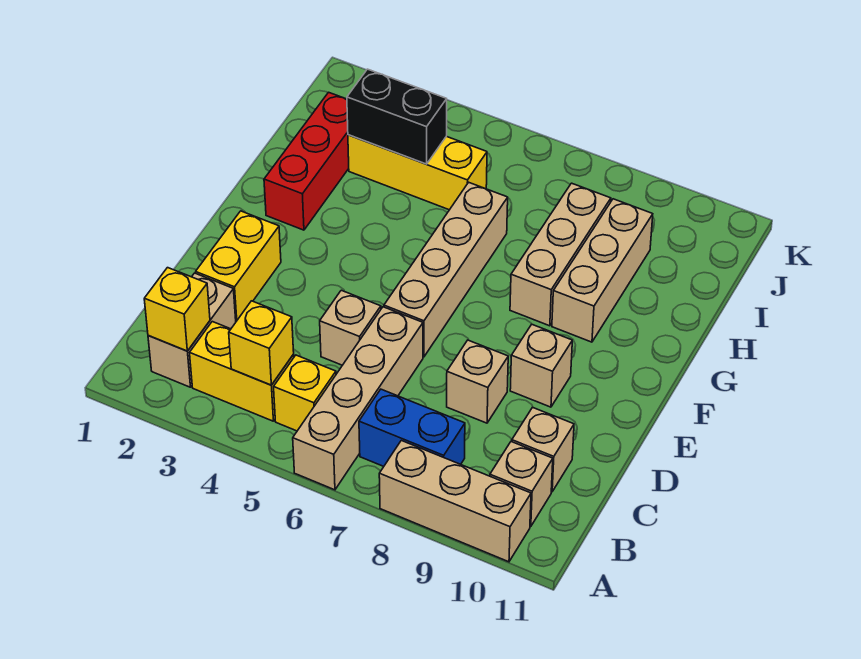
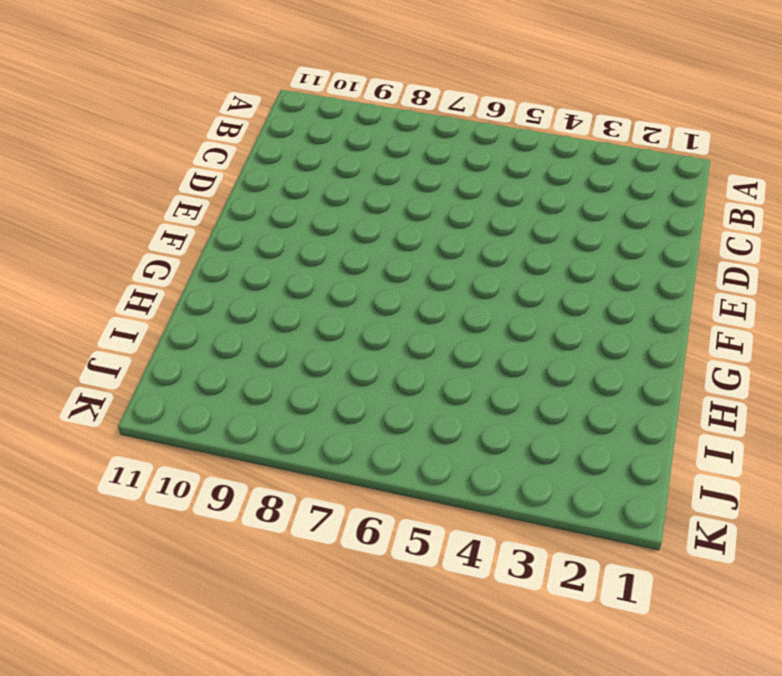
none -> tan 1x4 brick [293,307,423,490]
none -> tan 1x3 brick [379,440,531,562]
none -> tan 1x2 brick [148,273,236,387]

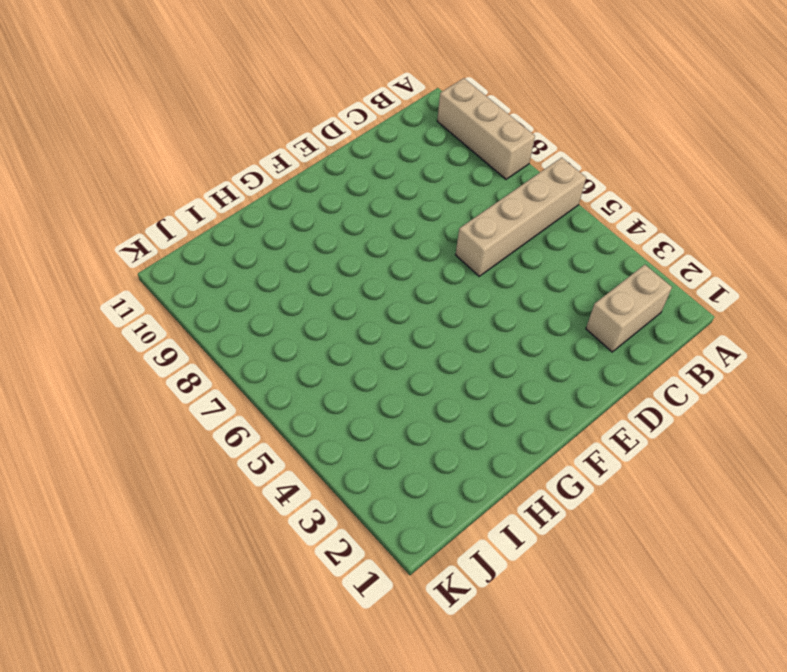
none -> yellow 1x2 brick [190,322,294,421]
none -> yellow 1x1 brick [274,355,336,431]
none -> blue 1x2 brick [359,389,465,466]

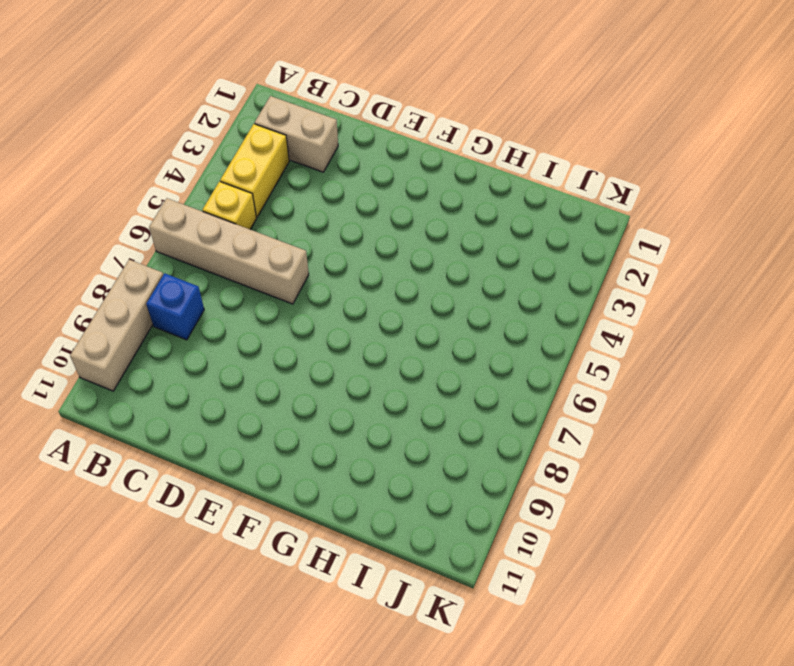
blue 1x1 brick [146,273,204,340] -> blue 1x2 brick [359,389,465,466]
none -> tan 1x1 brick [490,441,553,527]
none -> tan 1x1 brick [512,407,574,492]
none -> yellow 1x2 brick [196,211,281,321]

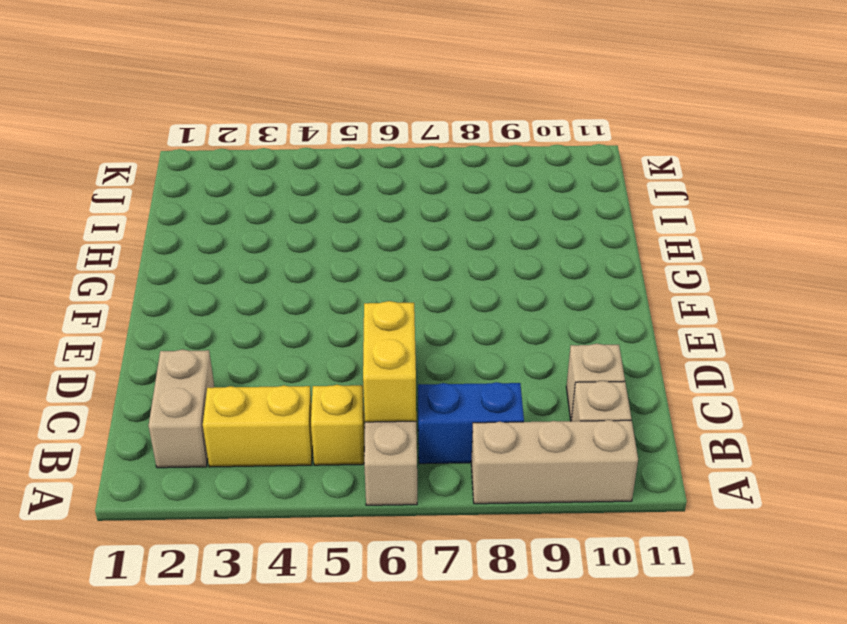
yellow 1x2 brick [363,301,416,422] -> yellow 1x2 brick moved to [196,211,281,321]
none -> tan 1x1 brick [320,290,381,365]
none -> tan 1x1 brick [447,340,508,423]
none -> tan 1x4 brick [384,182,508,357]

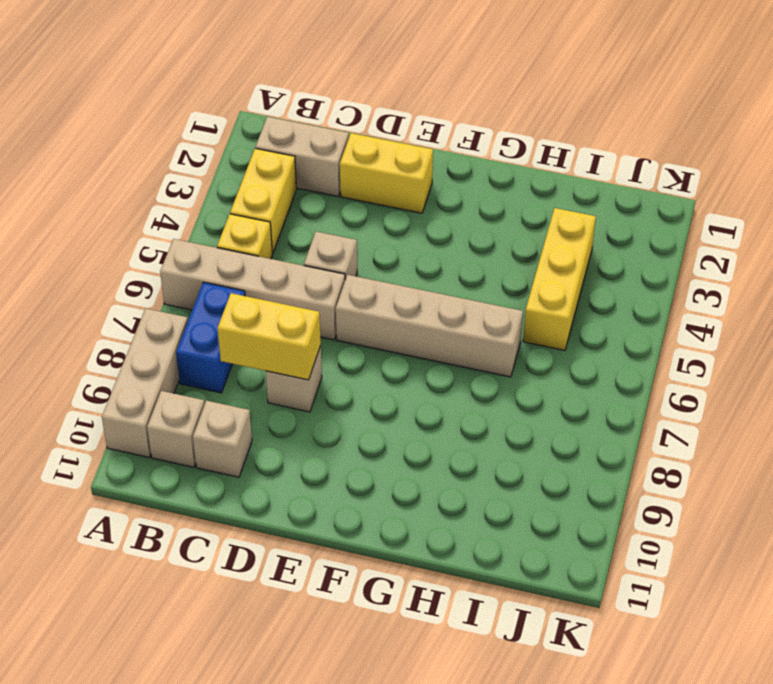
yellow 1x2 brick [217,293,321,380] -> none
none -> tan 1x1 brick [510,324,572,407]
none -> red 1x3 brick [264,92,349,230]
none -> tan 1x3 brick [510,183,611,326]

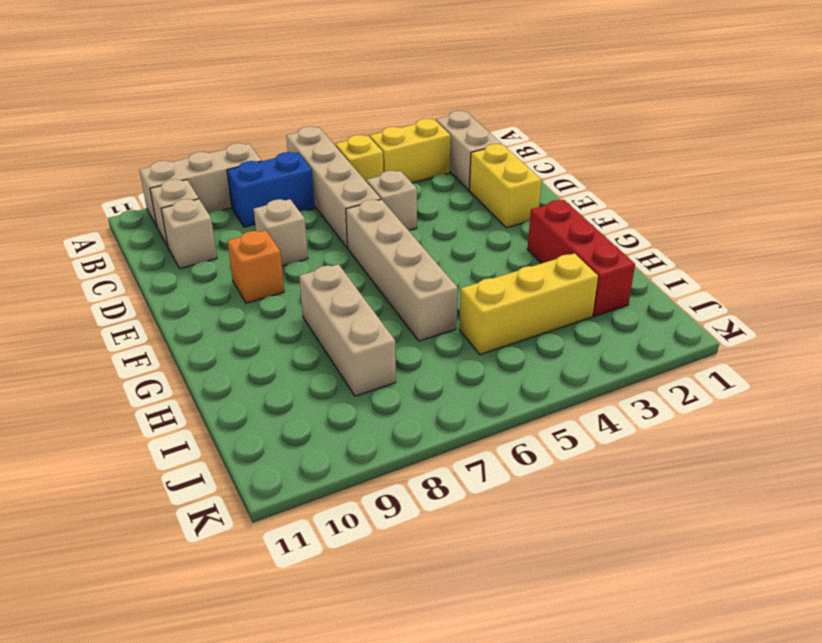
orange 1x1 brick [227,230,284,303] -> tan 1x1 brick [510,324,572,407]
none -> tan 1x3 brick [552,199,653,342]
none -> yellow 1x1 brick [144,268,210,351]
none -> yellow 1x1 brick [229,301,294,385]

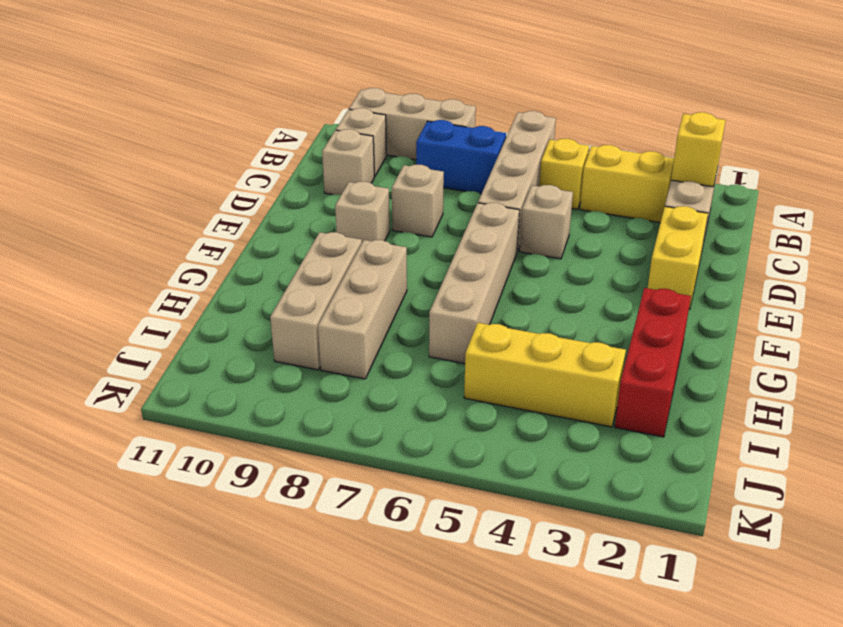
none -> yellow 1x1 brick [229,301,294,385]
none -> black 1x2 brick [347,69,447,164]

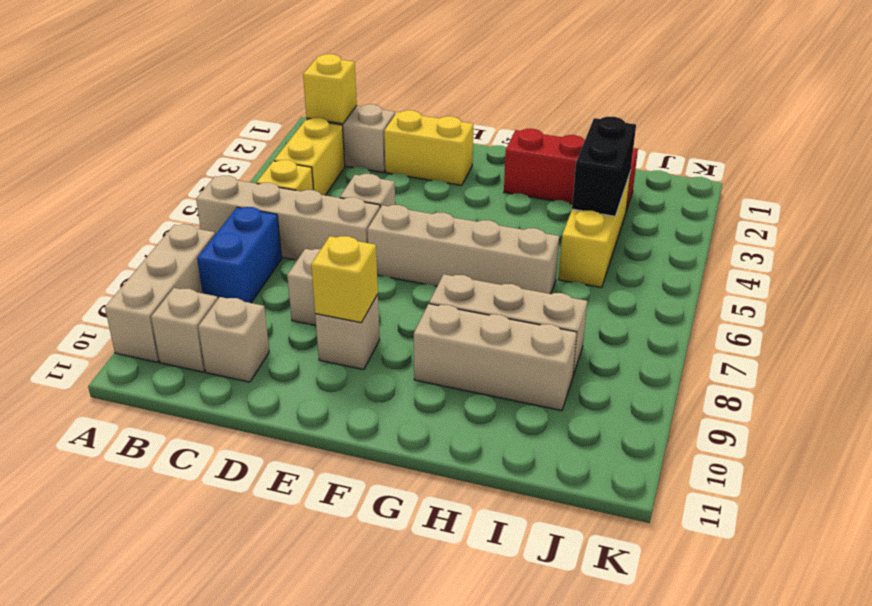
yellow 1x1 brick [311,236,378,323] -> yellow 1x1 brick moved to [229,301,294,385]

